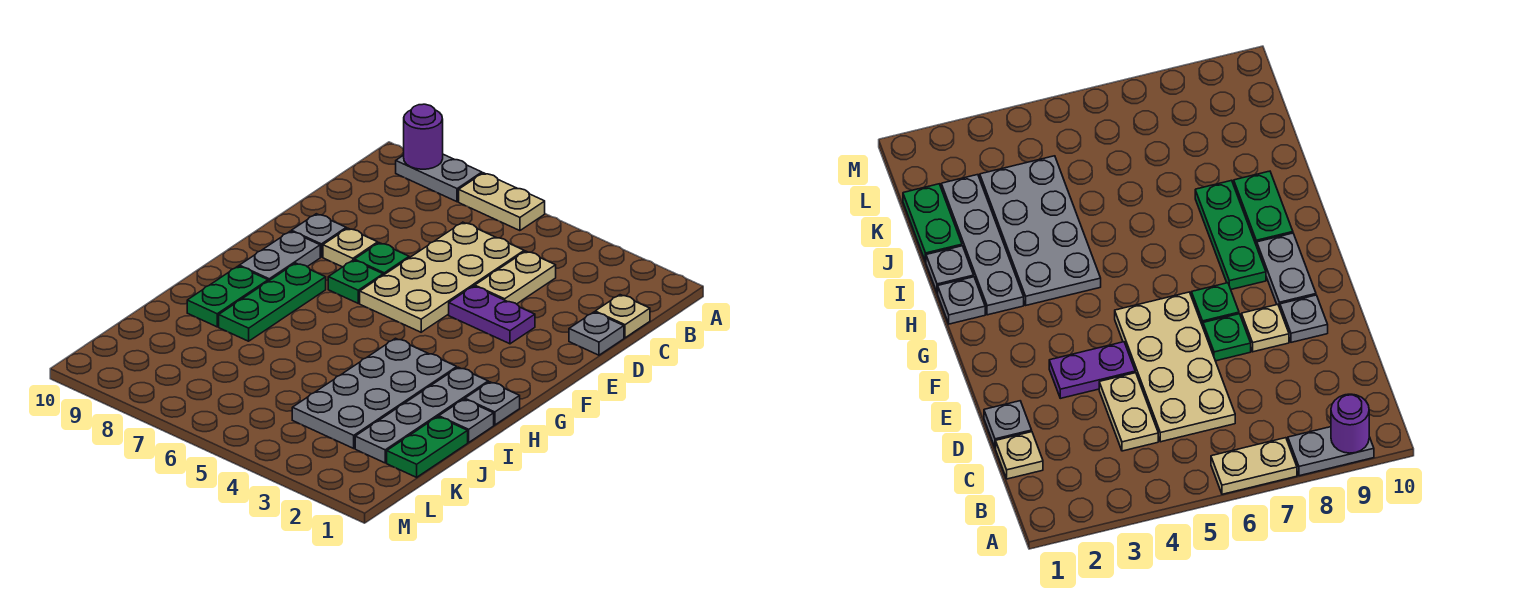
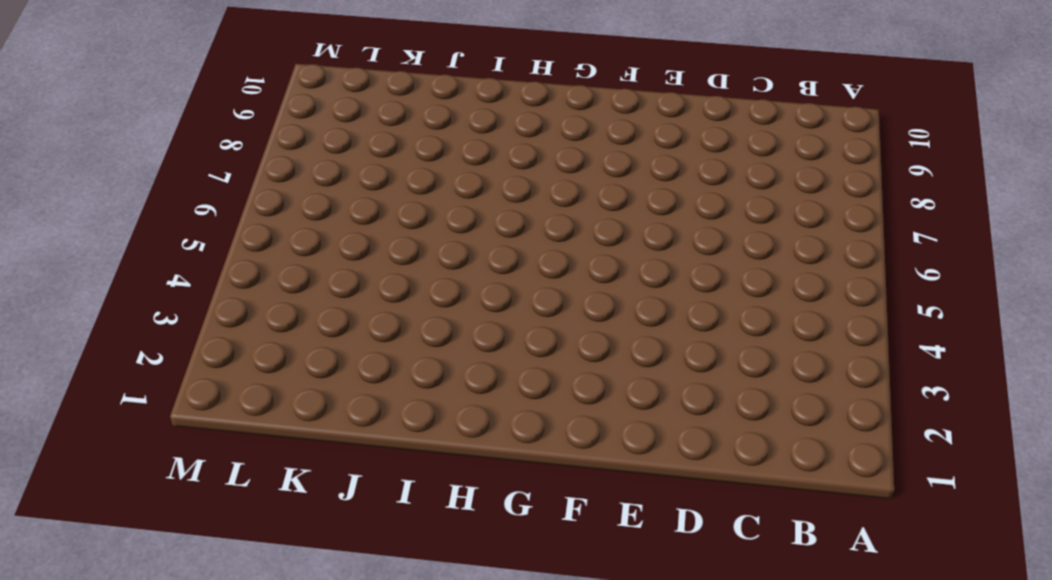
none -> tan 1x2 plate [459,173,545,231]
none -> grey 1x2 plate [396,154,482,202]
none -> tan 1x1 plate [595,295,650,338]

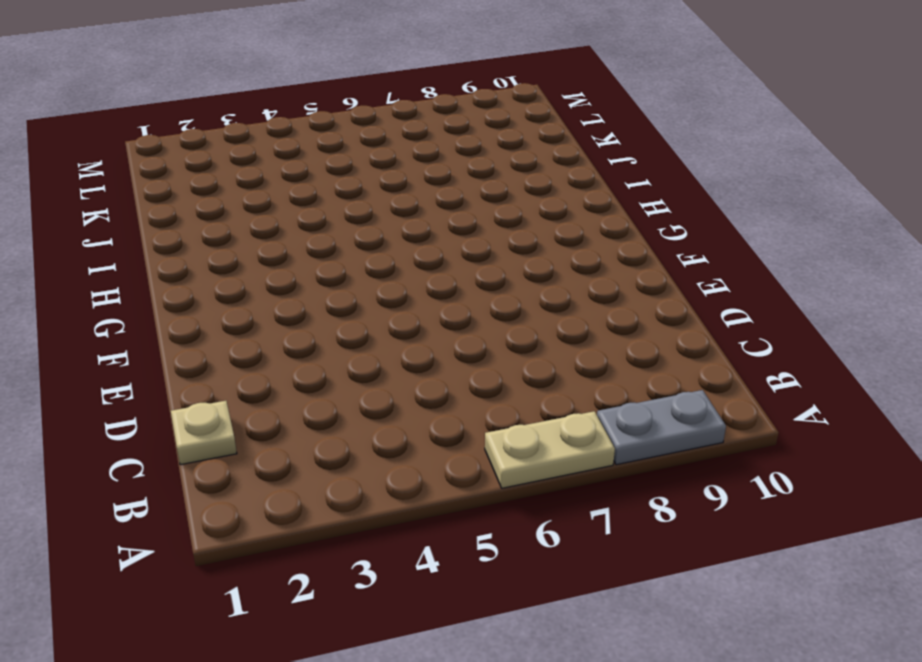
none -> tan 1x2 plate [475,251,556,304]
none -> tan 2x4 plate [360,222,524,332]
none -> grey 1x1 plate [569,312,624,355]

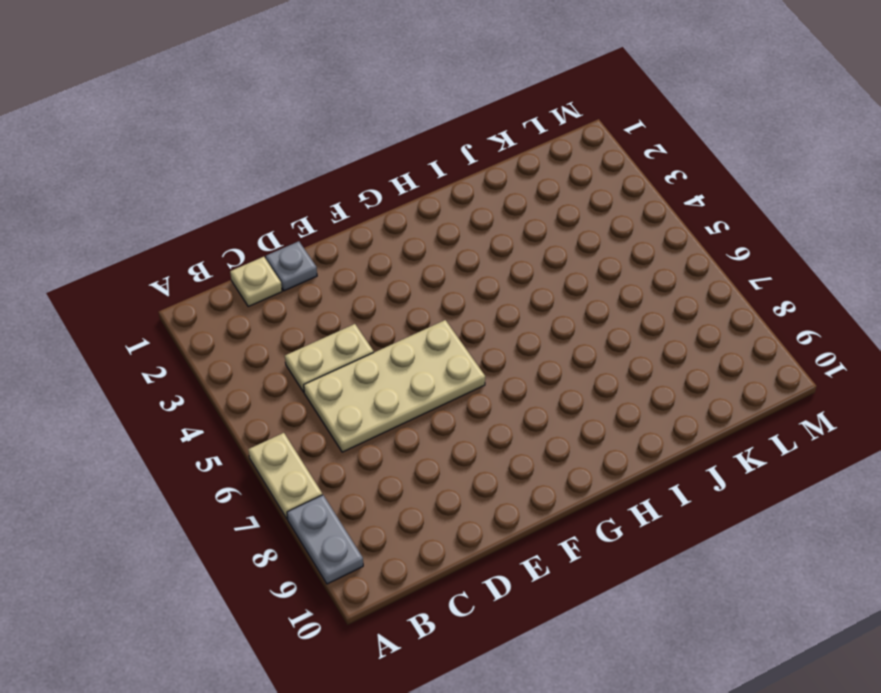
none -> purple 1x2 plate [449,286,535,344]
none -> green 1x1 plate [354,243,409,275]
none -> tan 1x1 plate [323,228,378,267]

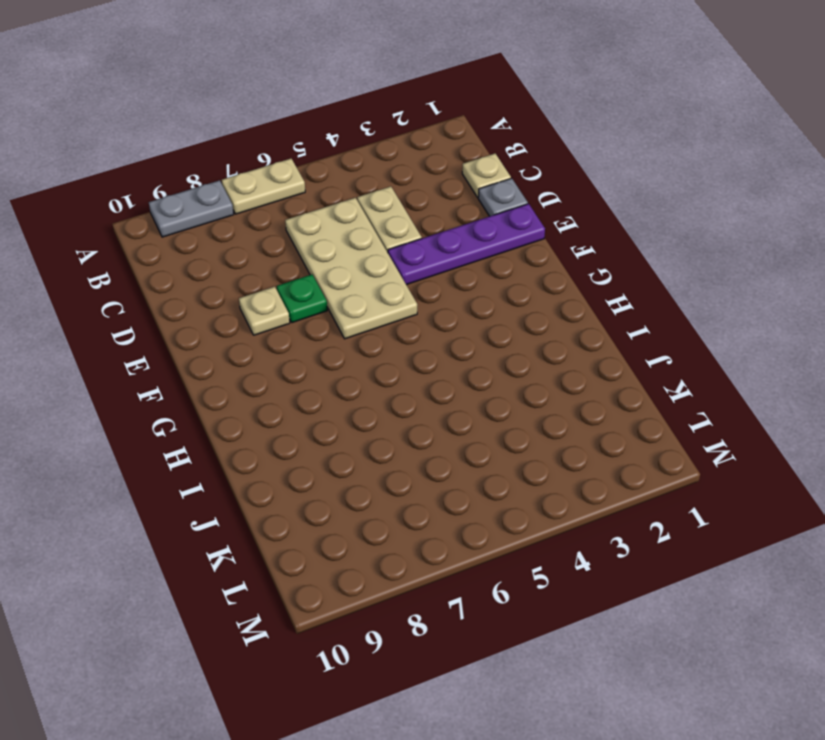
purple 1x4 plate [388,204,545,285] -> purple 1x2 plate [449,286,535,344]
none -> grey 1x1 plate [292,214,346,257]
none -> green 1x1 plate [328,260,383,303]
none -> grey 1x2 plate [239,231,320,281]

